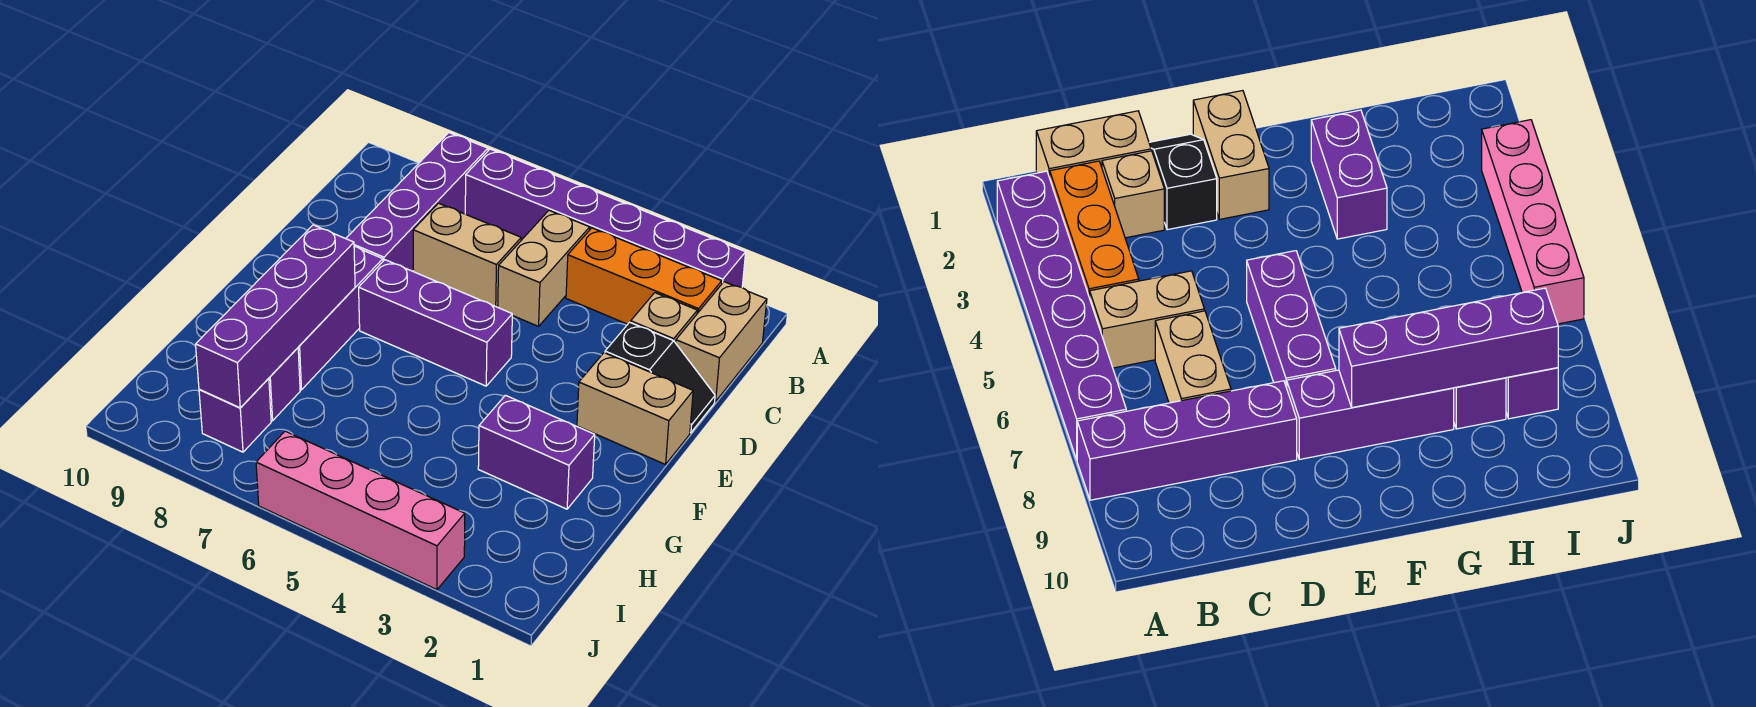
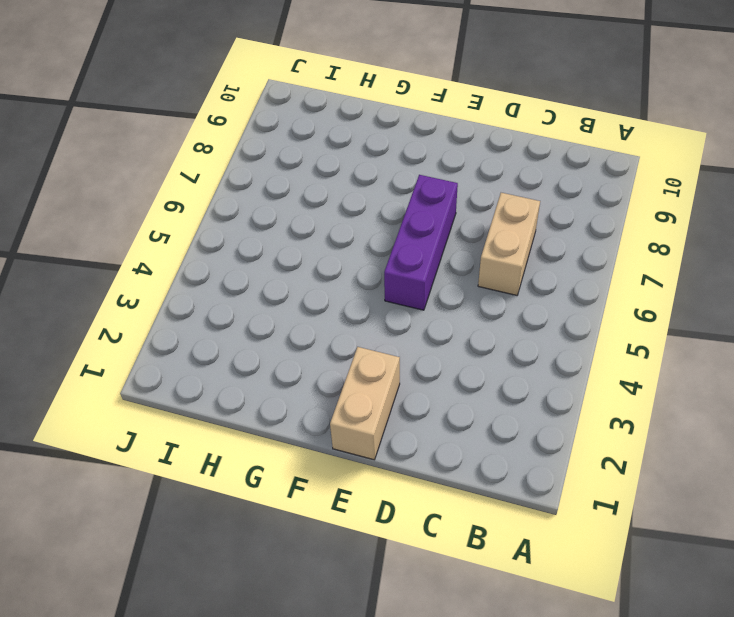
none -> purple 1x6 brick [465,149,746,287]
none -> purple 1x4 brick [346,133,488,271]
none -> tan 1x2 brick [676,282,767,402]

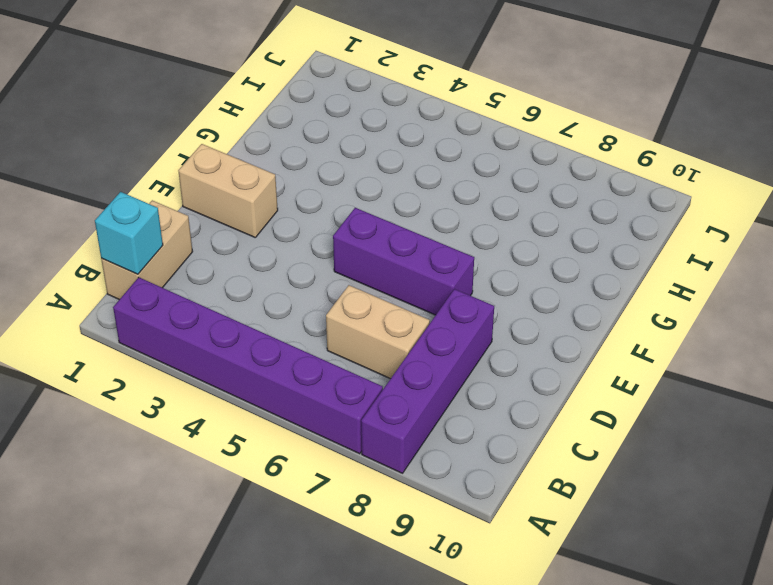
cyan 1x1 brick [95,192,163,274] -> none
none -> orange 1x3 brick [566,228,722,324]
none -> tan 1x2 brick [498,210,590,326]
none -> tan 1x1 brick [631,293,697,343]

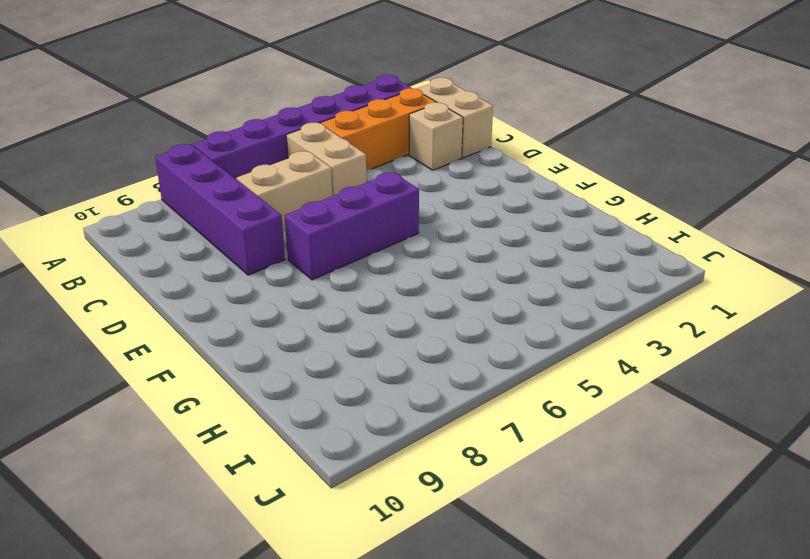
none -> black 1x2 slope [605,322,715,433]
none -> tan 1x2 brick [577,353,693,464]
none -> purple 1x3 brick [298,246,383,390]

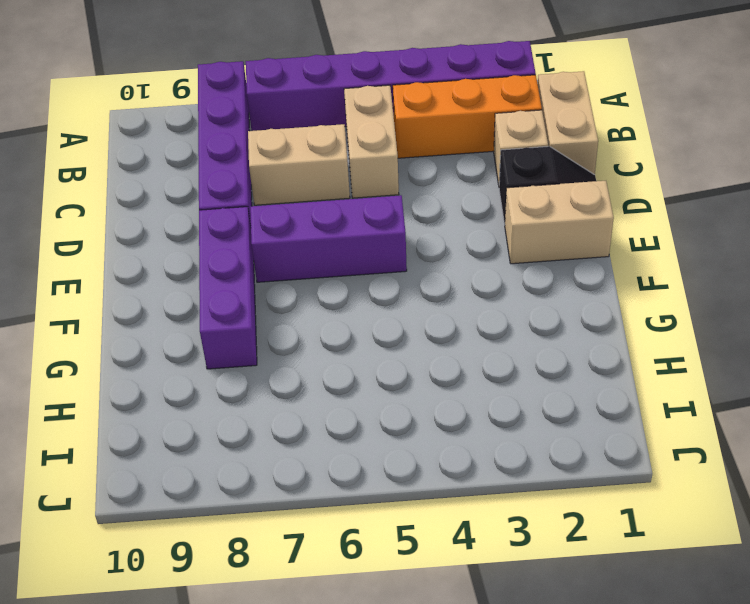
none -> purple 1x2 brick [478,395,595,509]
none -> purple 1x1 brick [269,348,300,421]
none -> purple 1x1 brick [199,378,271,452]

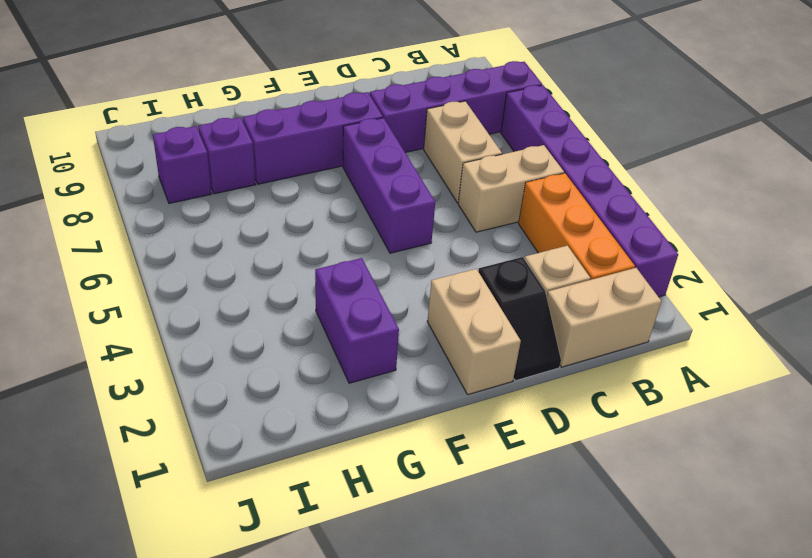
none -> pink 1x4 brick [256,431,465,590]
none -> purple 1x4 brick [196,225,355,408]

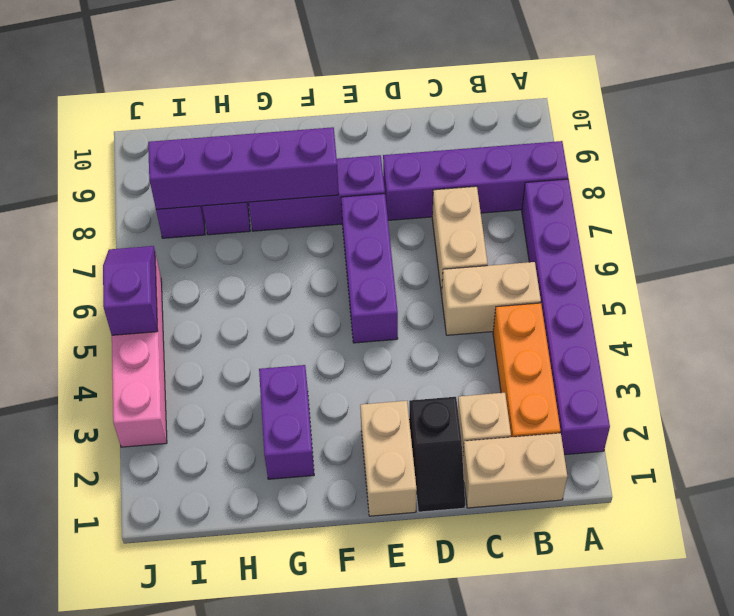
purple 1x2 slope [103,246,158,335] -> none

